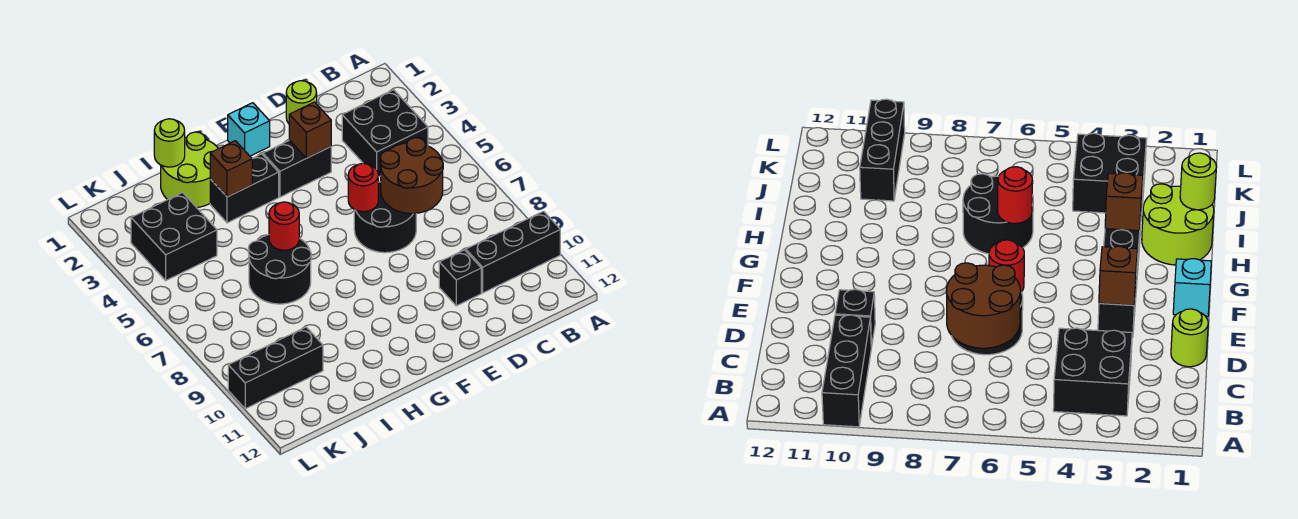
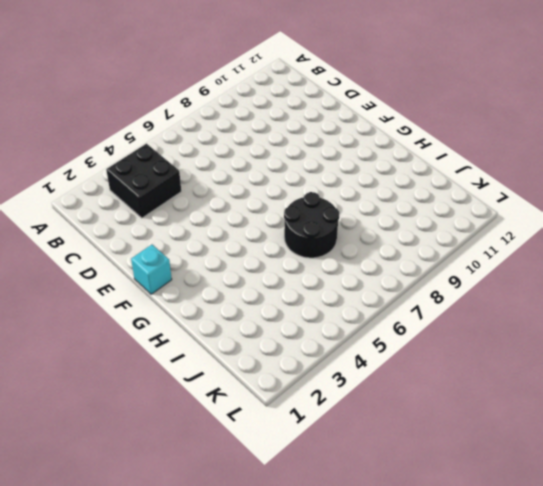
none -> black 1x3 brick [466,211,560,293]
none -> lime 1x1 round brick [286,81,317,123]
none -> black 2x2 round brick [354,182,416,253]

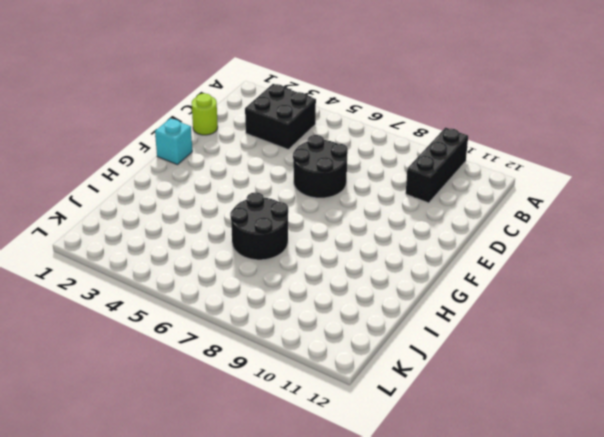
none -> black 1x1 brick [439,250,481,306]
none -> black 1x2 brick [263,140,331,197]
none -> black 1x2 brick [210,154,279,223]

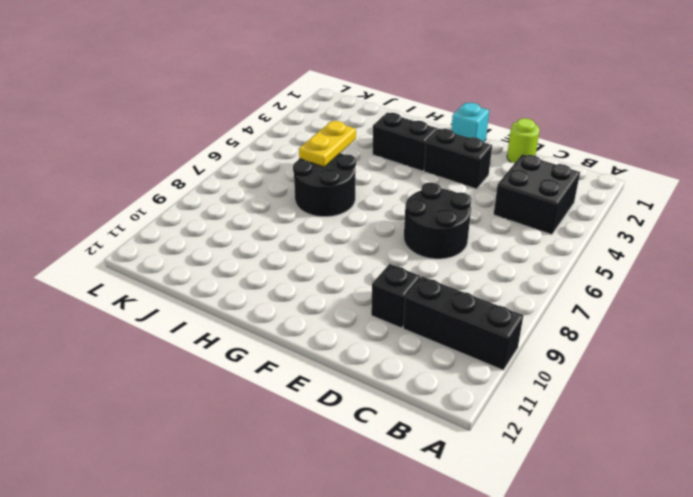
yellow 1x2 plate [299,121,356,167] -> none
none -> lime 2x2 round brick [161,132,218,207]
none -> black 2x2 brick [131,193,217,280]
none -> black 1x3 brick [228,327,323,409]

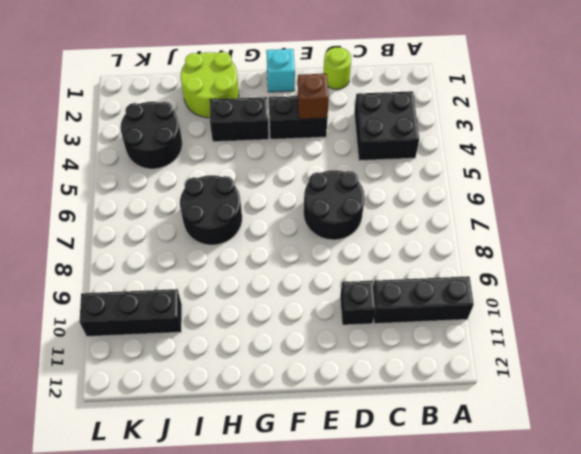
black 2x2 round brick [120,102,182,169] -> black 2x2 brick [131,193,217,280]
none -> brown 2x2 round brick [380,138,443,214]
none -> red 1x1 round brick [348,163,378,212]
none -> brown 1x1 brick [210,141,252,197]

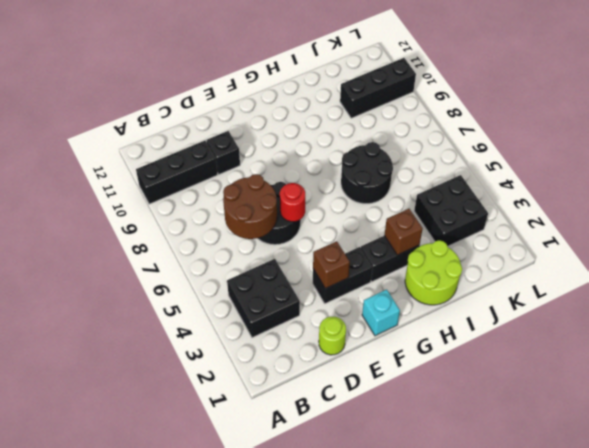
none -> red 1x1 round brick [269,202,299,250]
none -> lime 1x1 round brick [154,119,185,167]

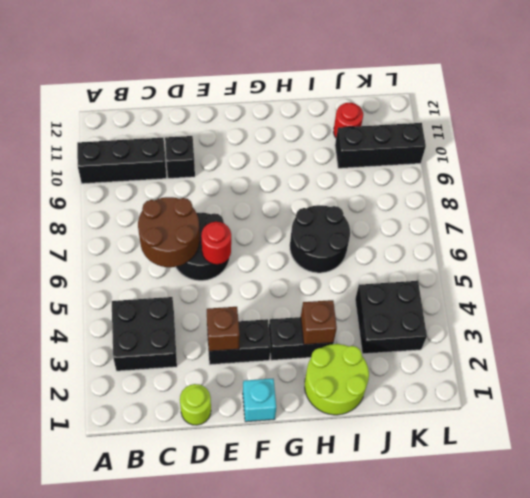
red 1x1 round brick [333,103,363,138] -> red 1x1 round brick moved to [269,202,299,250]
none -> lime 1x1 round brick [154,119,185,167]

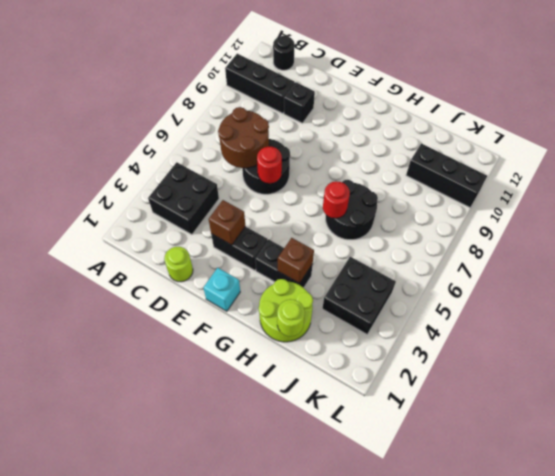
black 1x1 round brick [273,36,295,70] -> none

